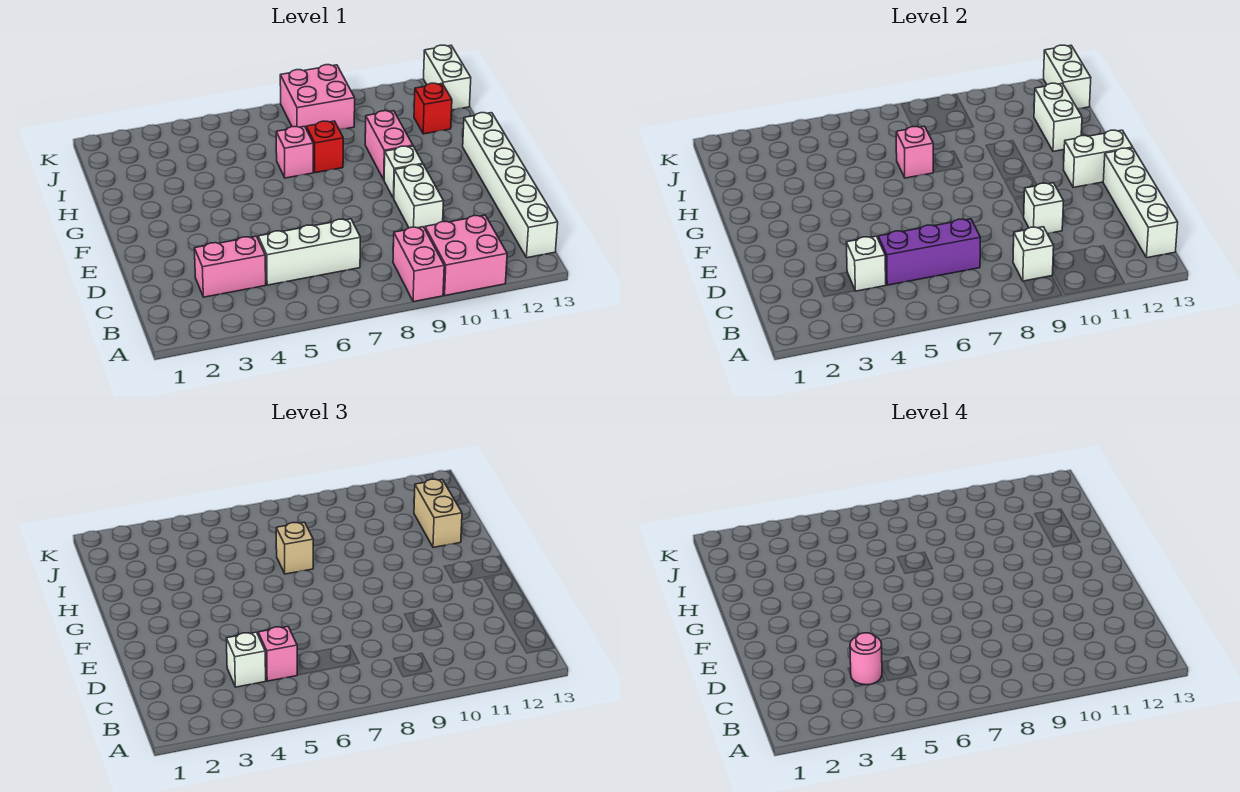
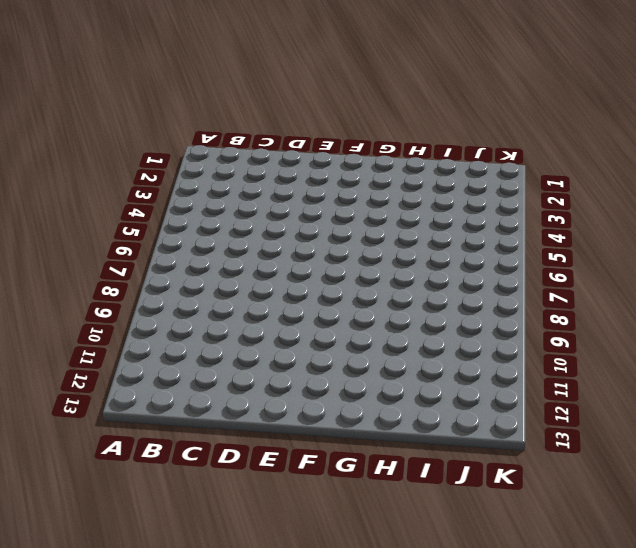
none -> pink 1x2 brick [393,227,444,302]
none -> pink 2x2 brick [425,215,507,295]
none -> white 1x6 brick [463,113,558,258]

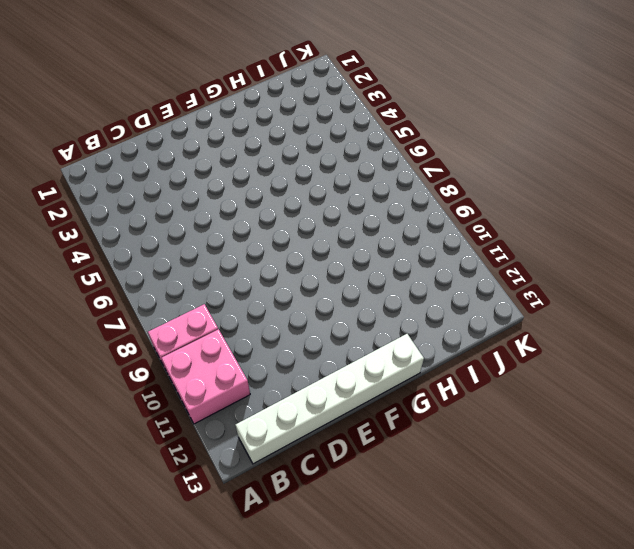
none -> pink 1x2 brick [194,236,266,297]
none -> white 1x3 brick [258,219,360,285]
none -> white 1x2 brick [394,164,443,228]

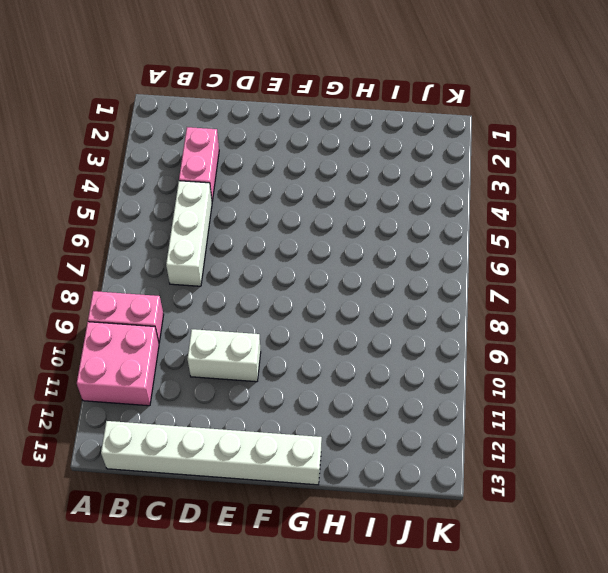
none -> white 1x1 brick [384,146,423,198]
none -> pink 1x2 brick [365,111,413,179]
none -> pink 1x1 brick [276,126,313,178]

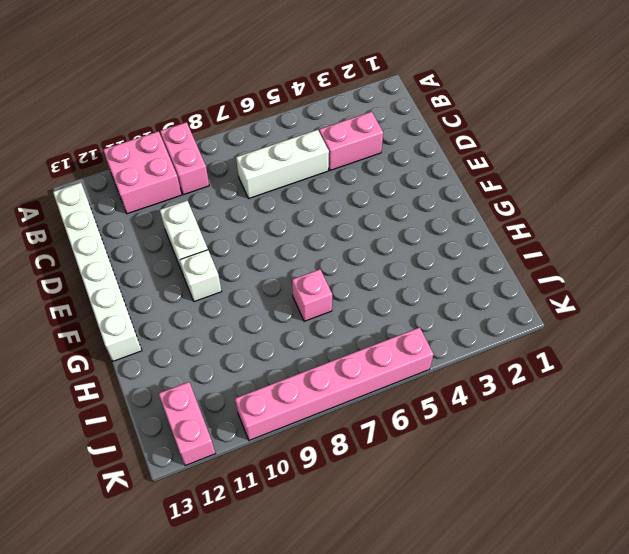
pink 1x2 brick [159,382,215,466] -> pink 1x2 brick moved to [365,111,413,179]
pink 1x6 brick [235,327,434,440] -> pink 2x2 brick [280,65,355,130]
none -> red 1x1 brick [306,121,343,173]
none -> red 1x1 brick [414,83,452,134]
none -> white 1x2 brick [424,45,471,110]

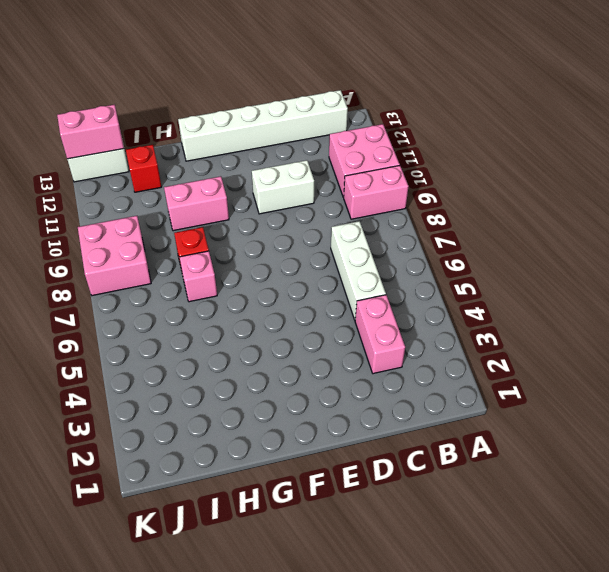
pink 1x2 brick [57,105,124,159] -> white 1x2 brick [1044,45,1091,109]
none -> white 1x1 brick [384,146,423,198]
none -> white 1x1 brick [1013,227,1054,281]
none -> white 1x4 brick [1103,148,1178,258]

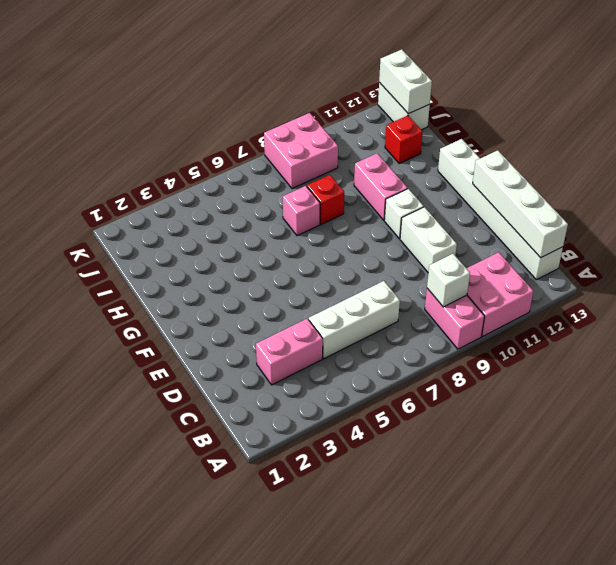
none -> white 1x1 brick [846,236,886,291]
none -> purple 1x3 brick [878,219,980,285]
none -> white 1x1 brick [1024,183,1063,234]

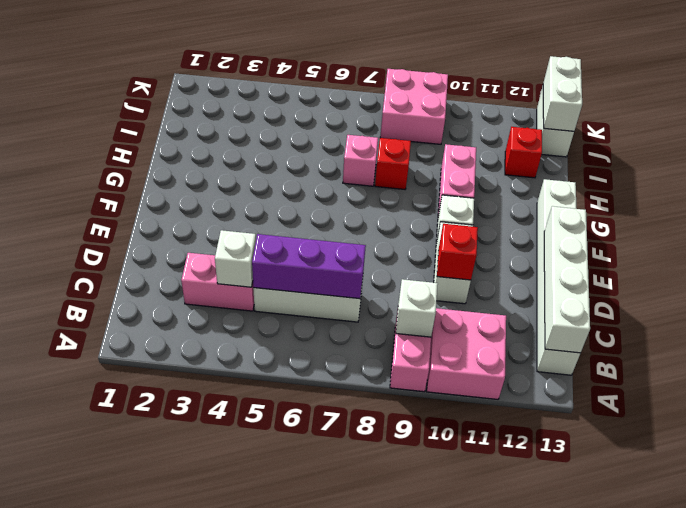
red 1x1 brick [437,224,478,280] -> white 1x1 brick [1024,183,1063,234]
none -> white 1x2 brick [1064,130,1133,187]
none -> pink 1x1 brick [896,126,934,178]
none -> white 1x2 brick [1034,83,1082,151]

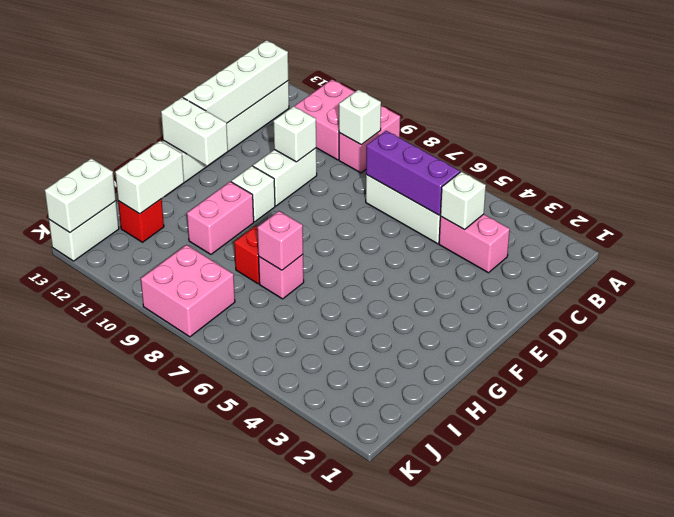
none -> white 1x1 brick [226,632,266,687]
none -> pink 1x1 brick [258,627,297,681]
none -> tan 1x1 brick [276,522,313,574]

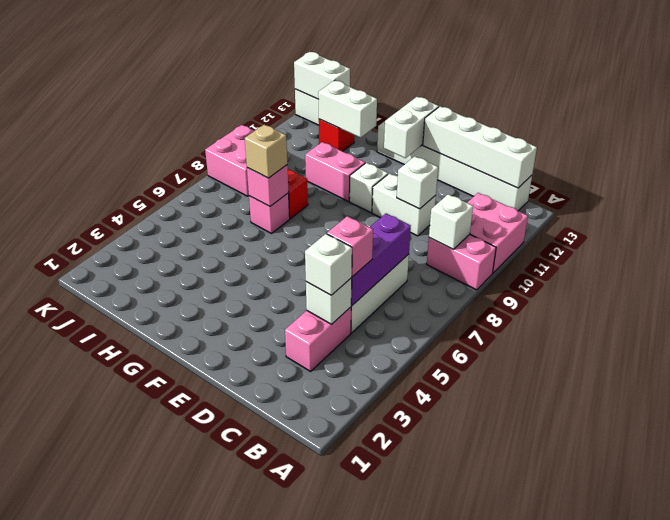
none -> tan 1x2 brick [414,479,462,547]
none -> pink 1x1 round brick [850,633,882,685]

